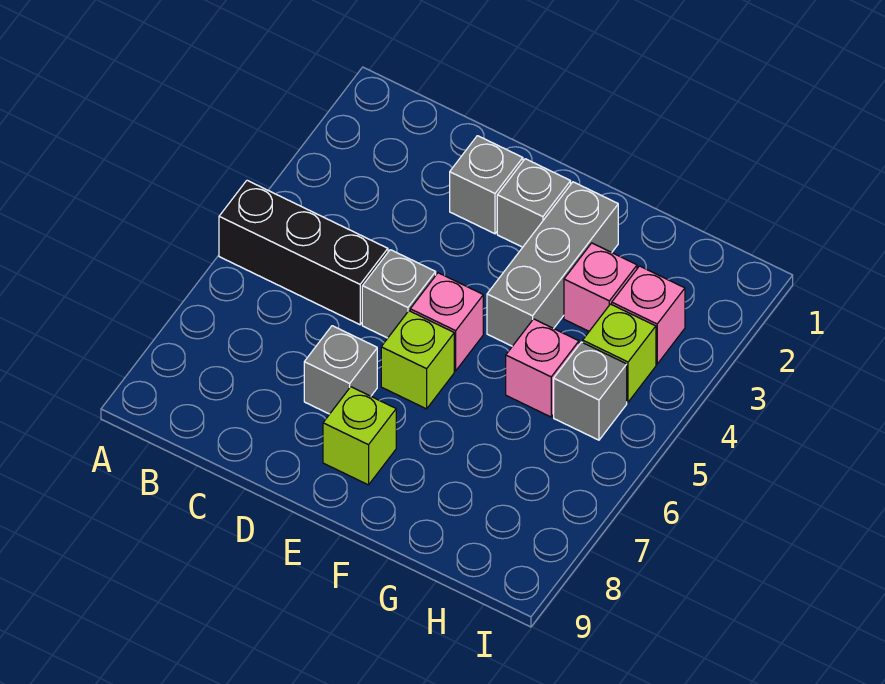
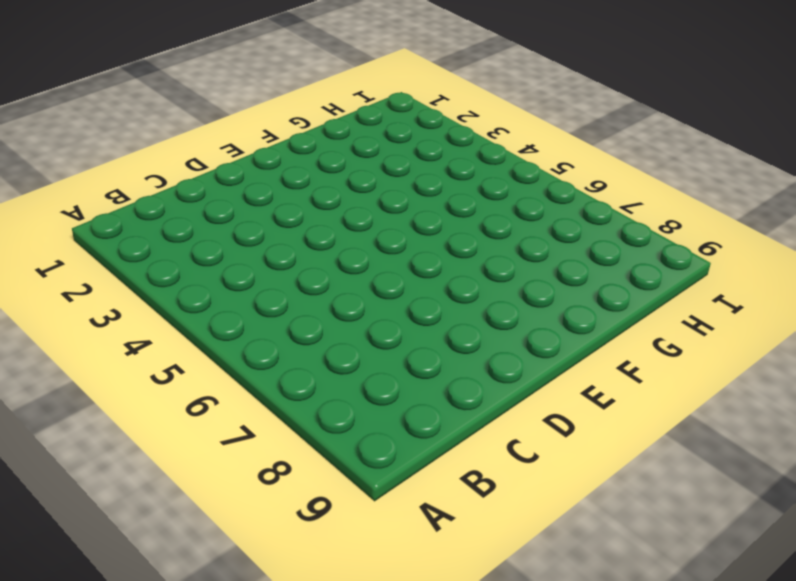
none -> black 1x3 brick [219,180,388,325]
none -> grey 1x1 brick [450,136,523,234]
none -> grey 1x1 brick [362,250,436,338]

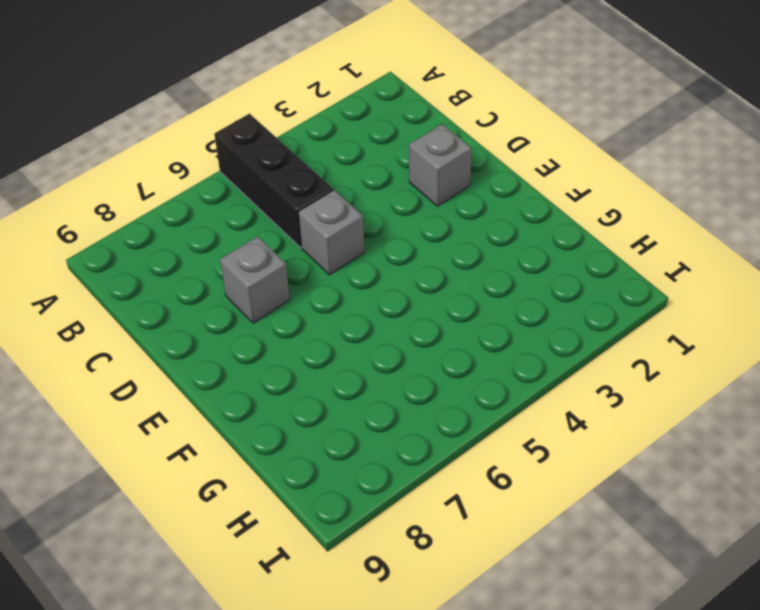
none -> grey 1x1 brick [497,159,571,247]
none -> pink 1x1 brick [410,273,483,371]
none -> lime 1x1 brick [381,311,454,409]

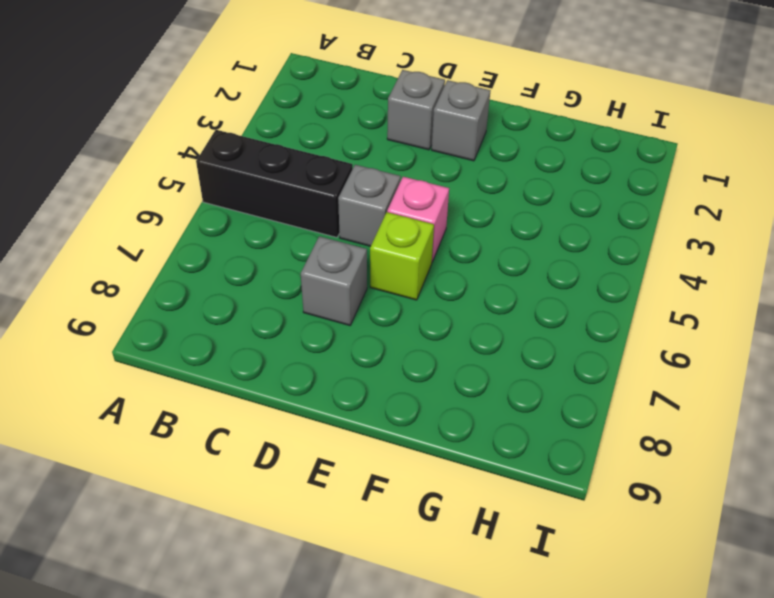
none -> lime 1x1 brick [323,387,396,485]
none -> grey 1x3 brick [487,182,618,346]
none -> pink 1x1 brick [564,243,637,331]

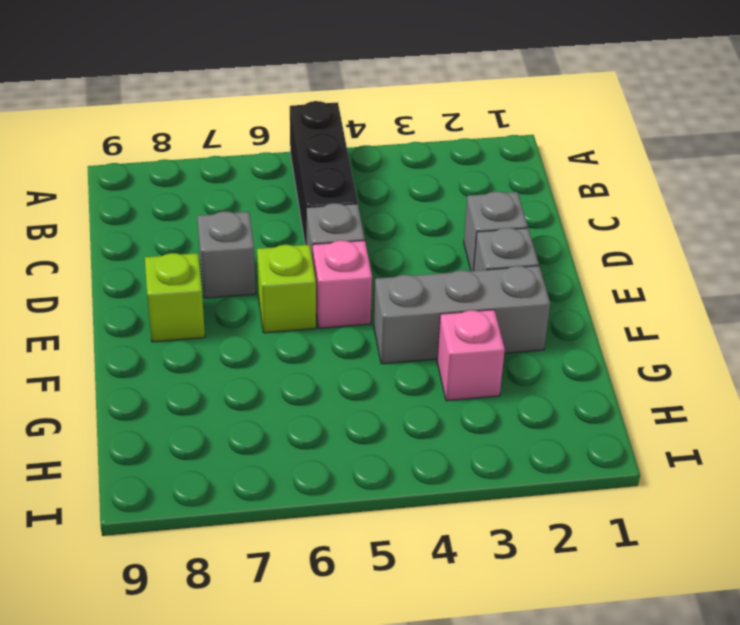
none -> pink 1x1 brick [506,319,579,417]
none -> pink 1x1 brick [612,266,685,364]
none -> lime 1x1 brick [583,304,656,402]

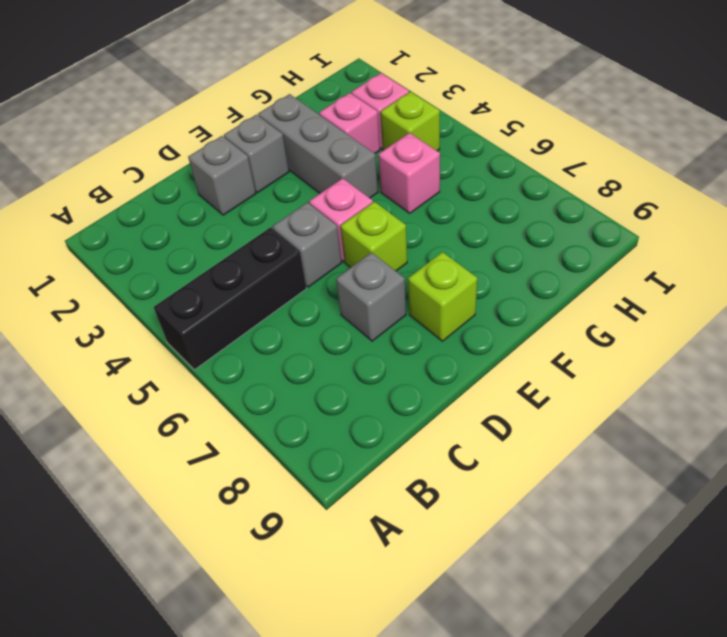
none -> grey 1x1 brick [554,342,627,440]

